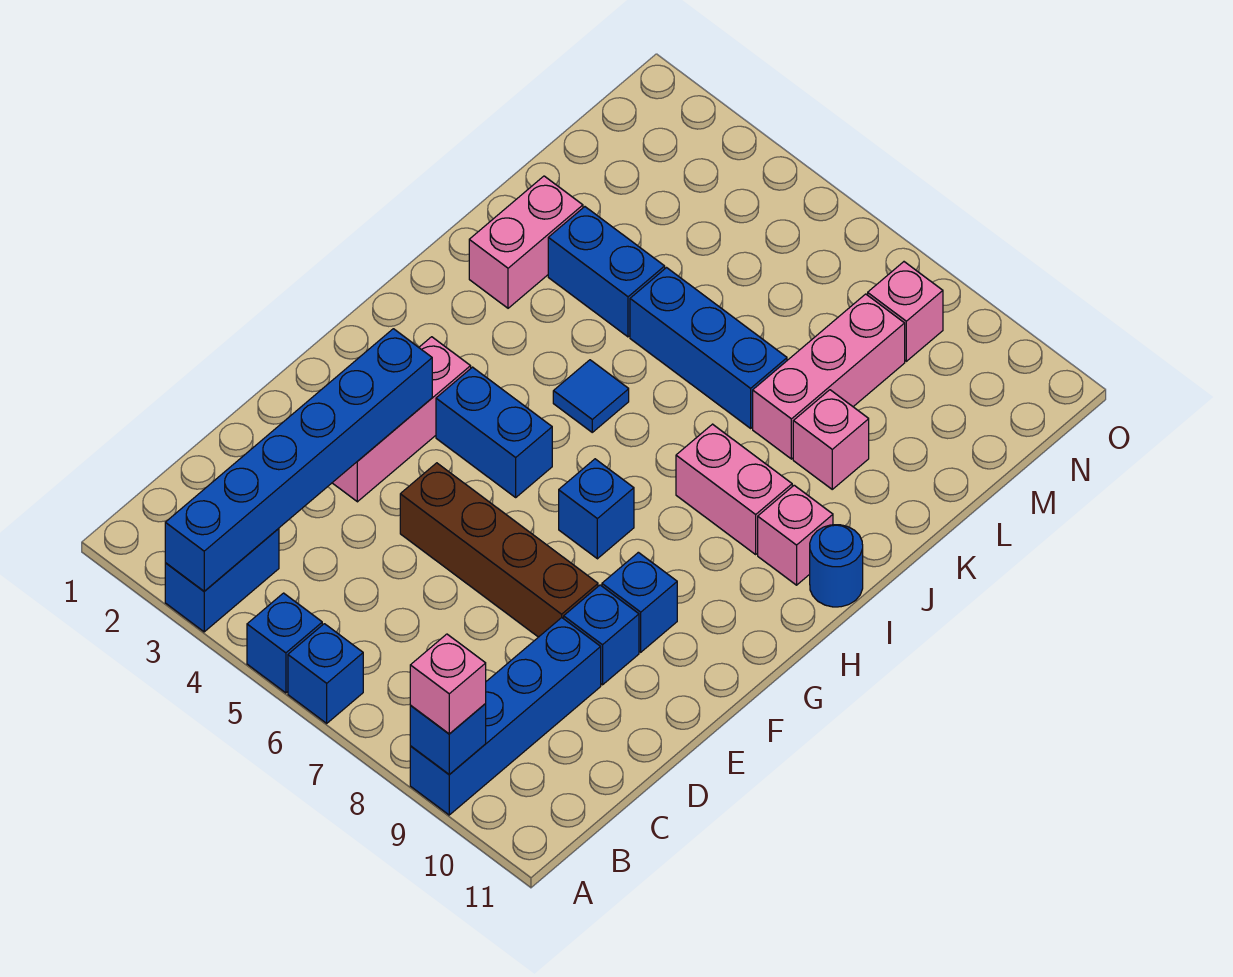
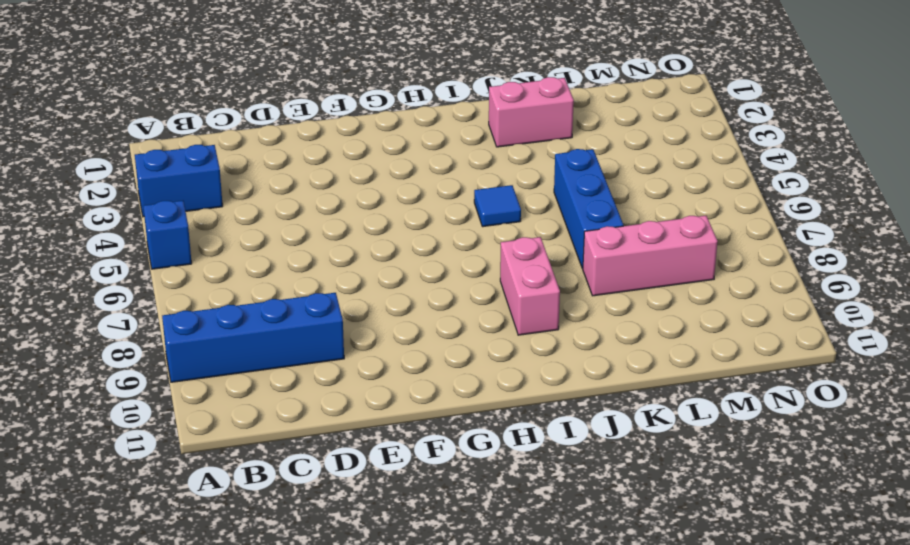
none -> blue 1x1 brick [288,624,363,723]
none -> pink 1x3 brick [333,337,471,502]
none -> brown 1x4 brick [400,463,598,637]

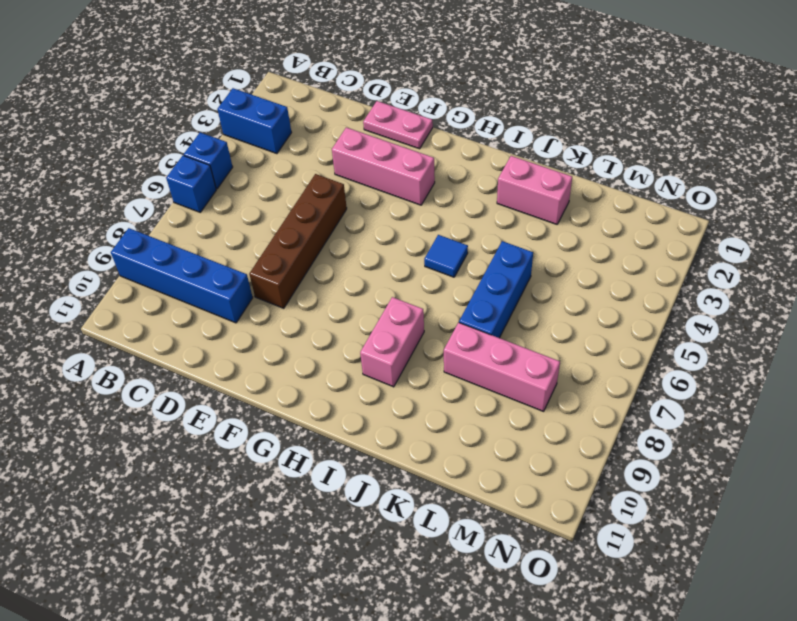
pink 1x2 plate [363,101,433,149] -> none
none -> blue 1x1 brick [564,585,639,685]
none -> blue 1x1 brick [602,552,677,652]
none -> blue 1x2 brick [436,367,552,497]

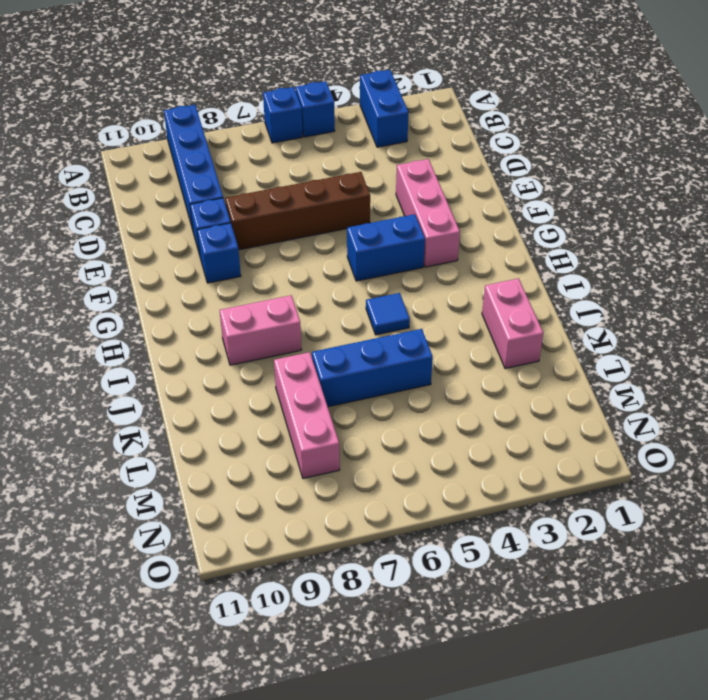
none -> blue 1x1 brick [559,459,634,559]
none -> pink 1x1 brick [758,485,833,585]
none -> blue 1x1 round brick [810,525,863,607]

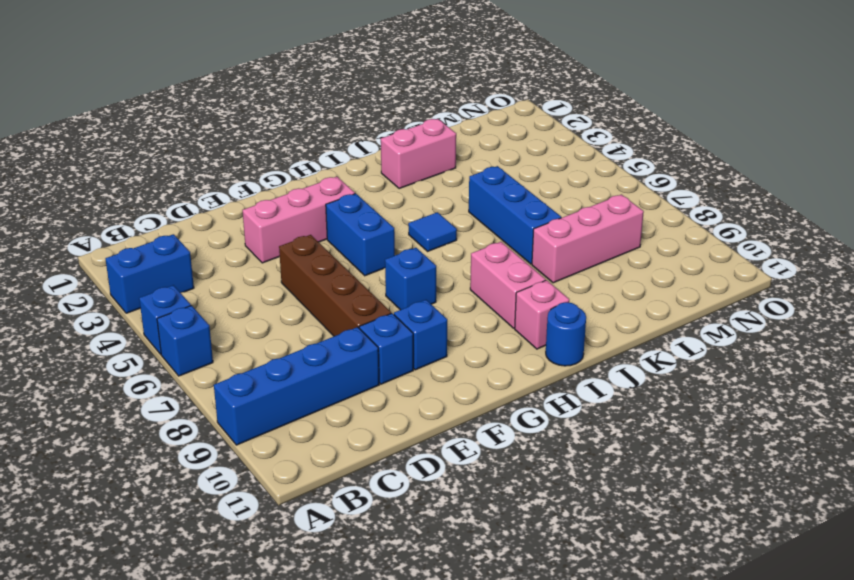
none -> blue 1x2 brick [548,207,665,337]
none -> pink 1x1 brick [793,390,869,489]
none -> pink 1x1 brick [868,262,943,361]

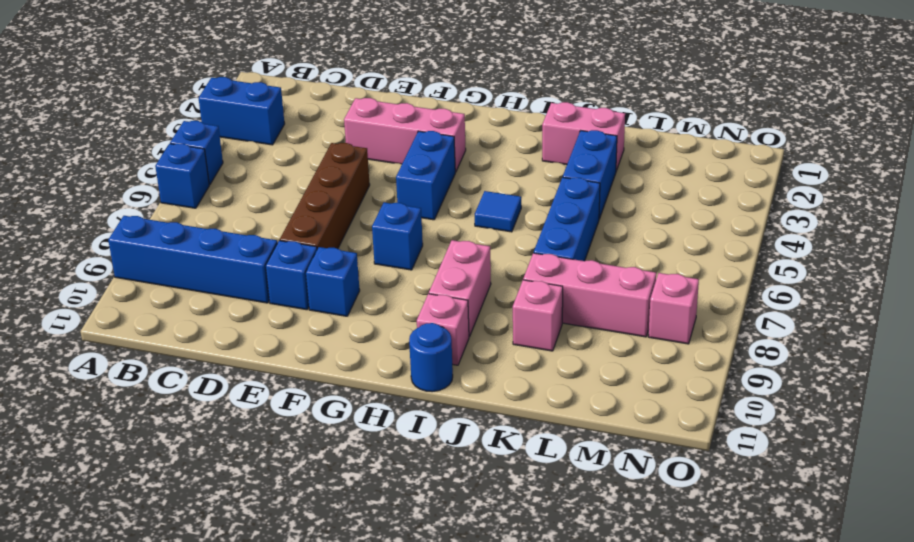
none -> blue 1x6 brick [165,329,432,591]
none -> blue 1x1 brick [410,704,486,775]
none -> pink 1x1 brick [410,634,486,734]

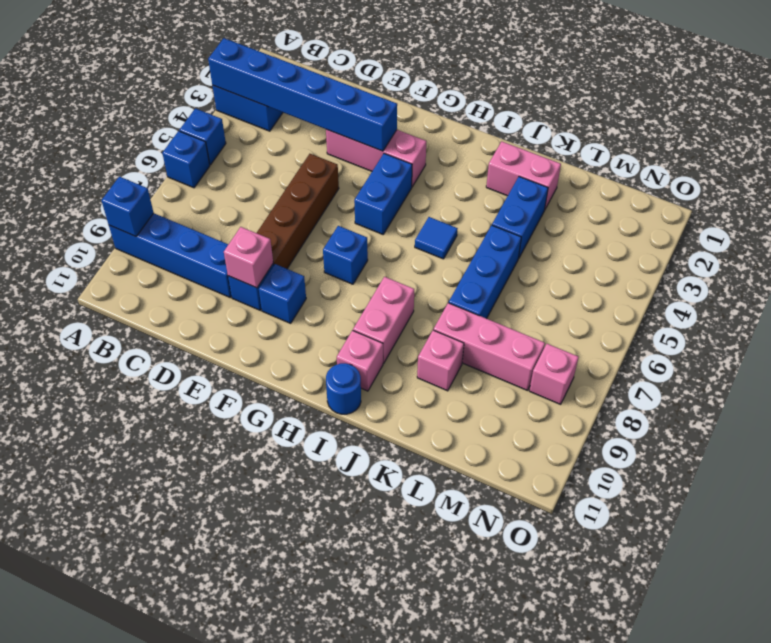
pink 1x1 brick [224,227,273,288] -> pink 1x1 brick moved to [410,634,486,734]

